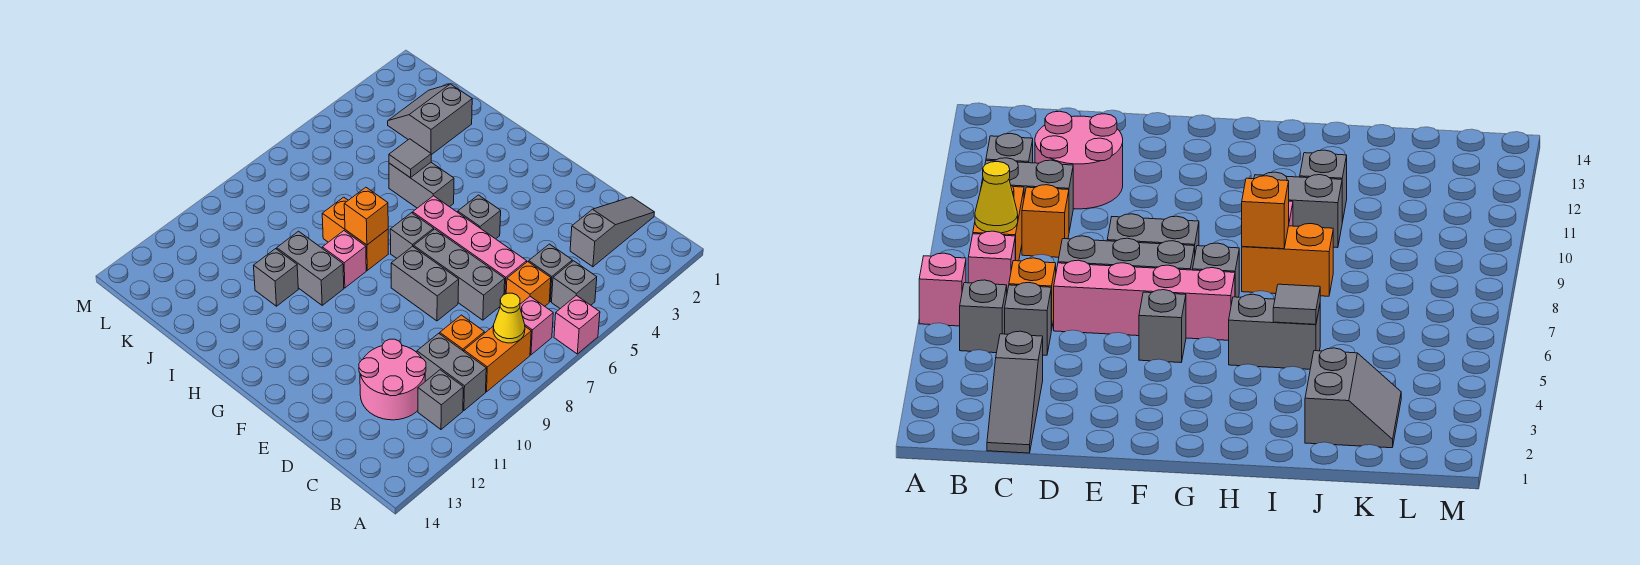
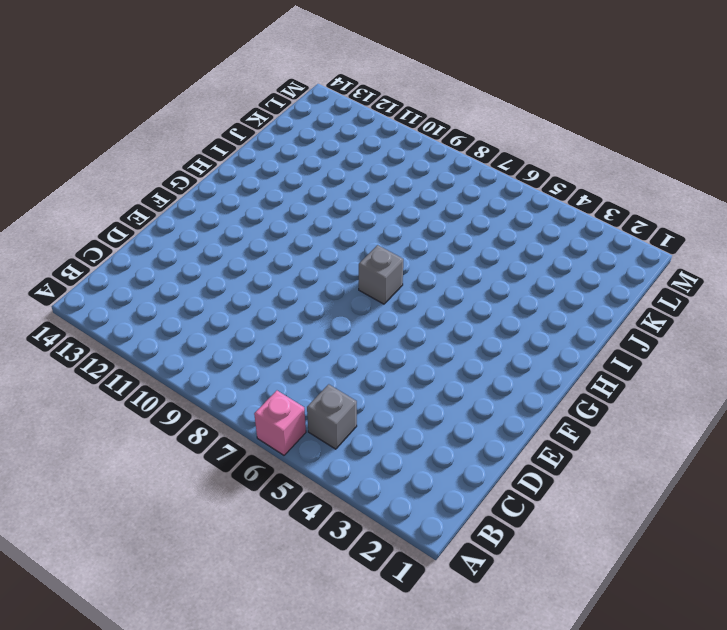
none -> pink 1x1 brick [520,296,553,355]
none -> orange 1x2 brick [464,327,531,392]
none -> grey 1x2 brick [417,333,486,410]

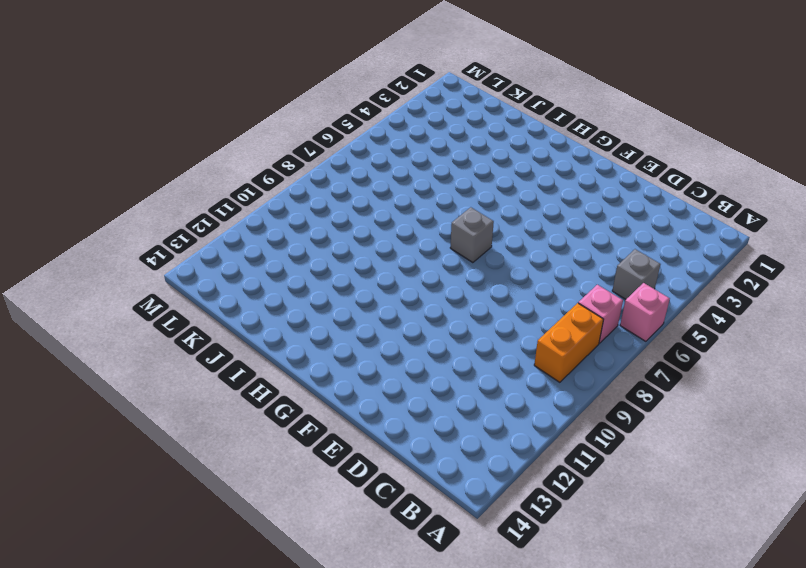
none -> grey 1x2 brick [417,333,486,410]
none -> grey 1x1 brick [418,370,463,429]
none -> grey 1x3 slope [570,197,654,267]

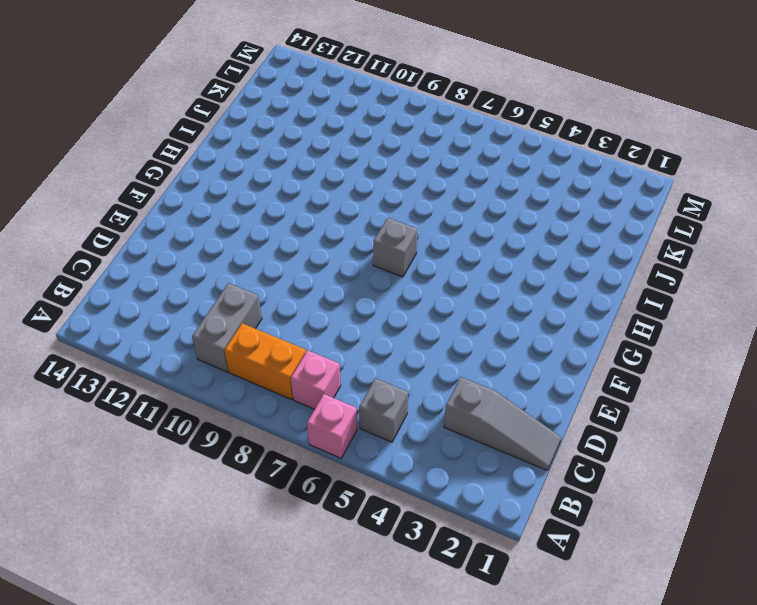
none -> grey 1x1 brick [418,370,463,429]
none -> grey 1x1 brick [529,244,572,302]
none -> orange 1x1 brick [506,262,551,306]

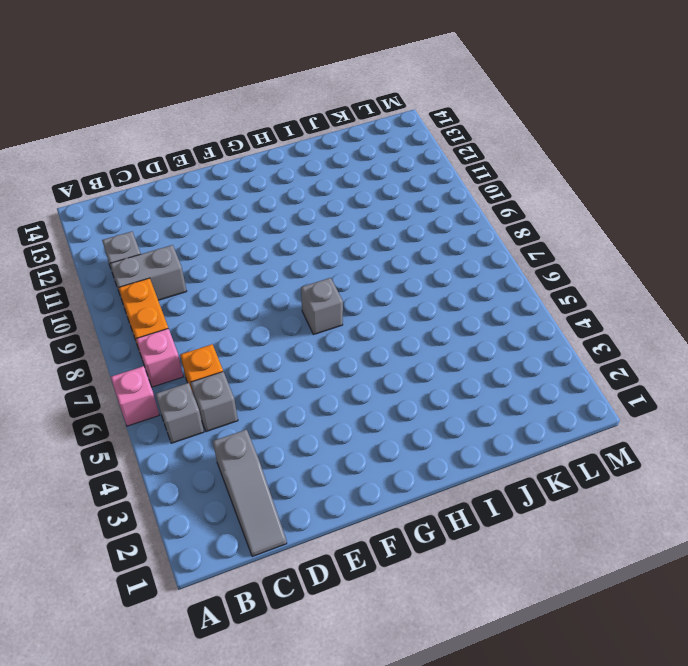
none -> orange 1x1 brick [440,315,484,351]
none -> pink 2x2 round brick [359,339,426,420]
none -> pink 1x4 brick [413,196,527,295]

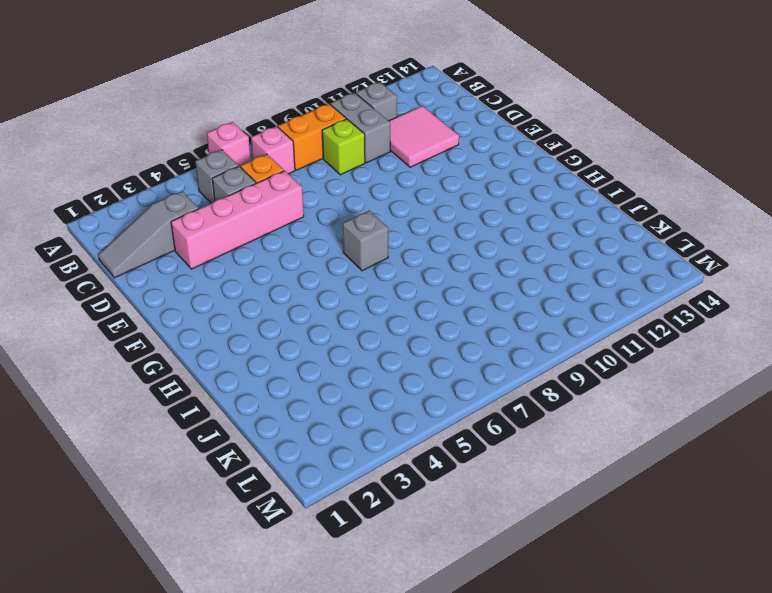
lime 1x1 brick [322,119,365,175] -> orange 1x1 brick [440,315,484,351]
pink 2x2 tile [389,106,459,167] -> pink 2x2 round brick [359,339,426,420]
pink 1x4 brick [171,171,304,269] -> pink 1x4 brick turned to [413,196,527,295]
none -> grey 1x3 brick [414,229,505,320]
none -> grey 1x2 brick [391,246,459,321]
none -> grey 1x1 brick [458,195,501,239]

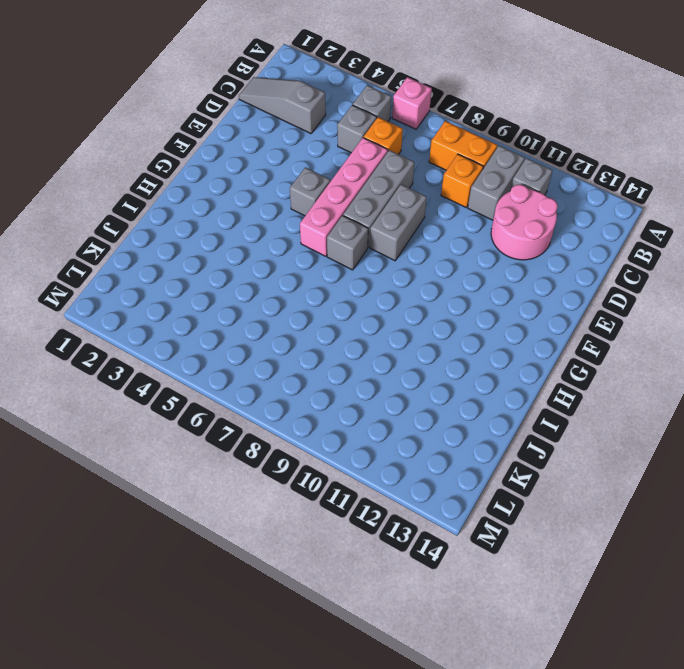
none -> pink 1x1 brick [520,296,553,355]
none -> grey 1x2 brick [389,163,454,208]
none -> orange 1x2 brick [322,197,388,270]

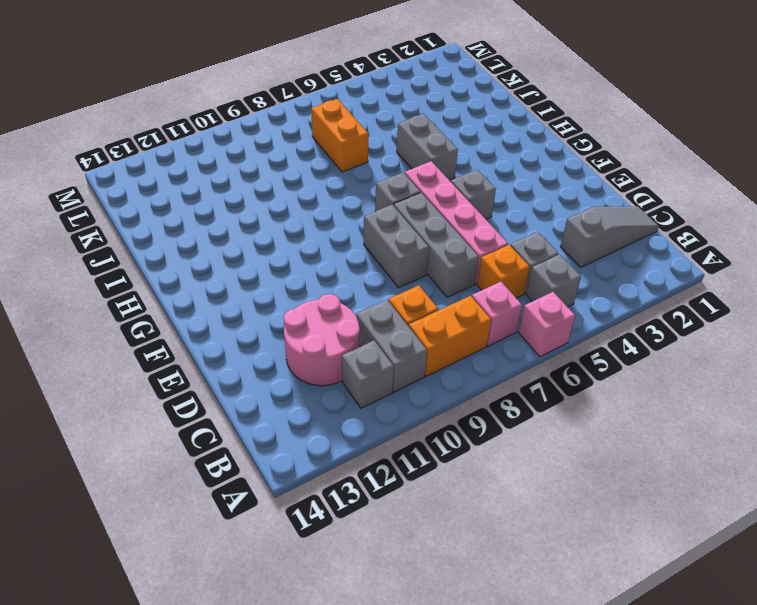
orange 1x2 brick [311,99,368,172] -> orange 1x2 brick moved to [322,197,388,270]
none -> pink 1x1 brick [322,231,366,288]
none -> grey 1x2 brick [277,231,344,305]
none -> grey 1x1 brick [254,249,298,306]

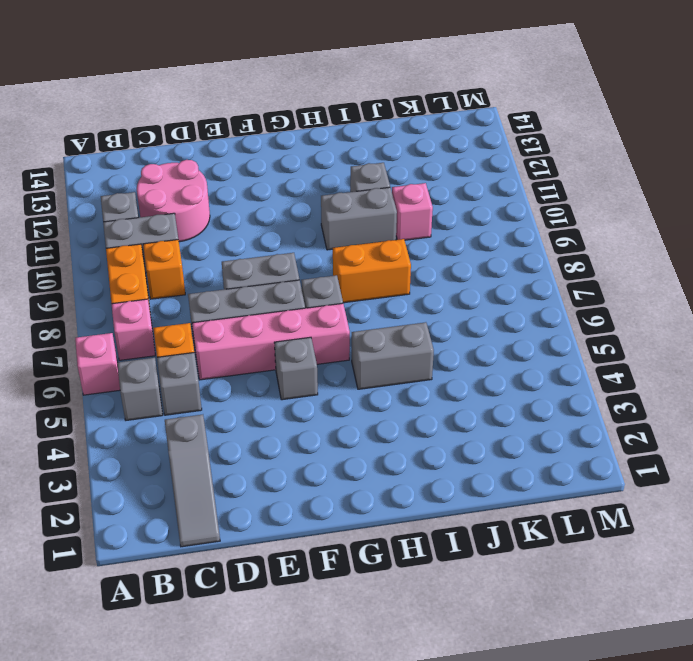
pink 1x1 brick [392,183,433,240] -> pink 1x1 brick moved to [322,231,366,288]
none -> grey 2x2 slope [388,84,472,155]
none -> yellow 1x1 cone [493,293,525,343]
none -> orange 1x1 brick [344,187,388,245]

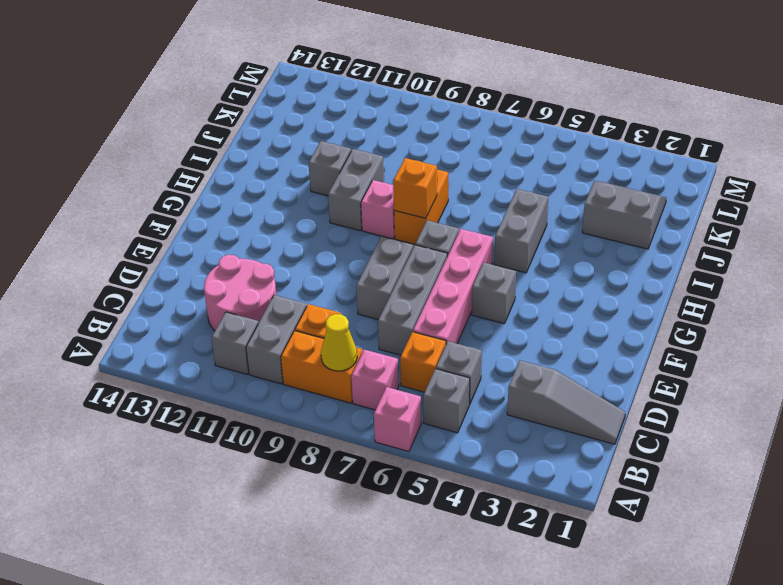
none -> grey 1x1 tile [389,139,431,178]

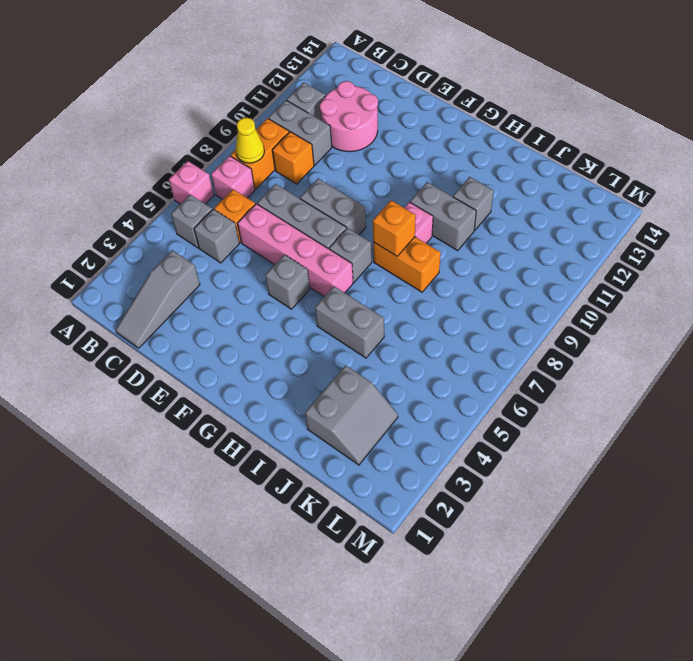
none -> grey 1x1 tile [389,139,431,178]

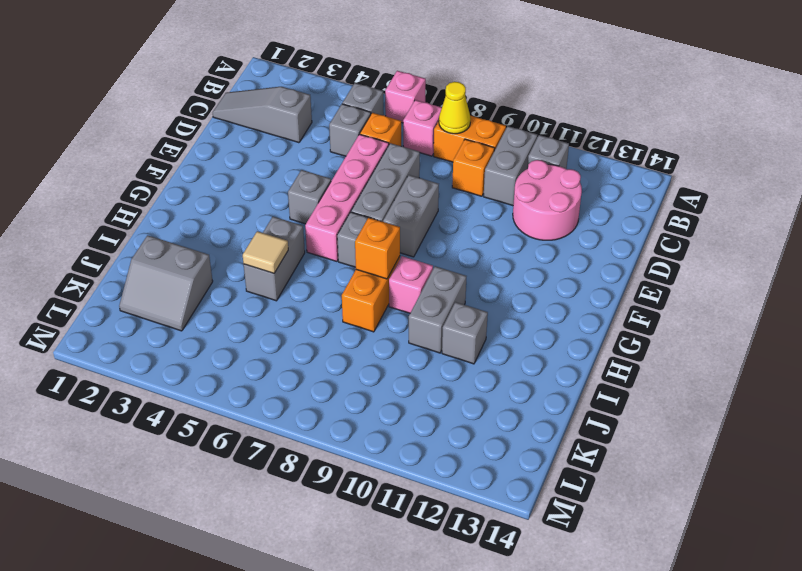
tan 1x1 tile [243,231,288,273] -> grey 1x1 tile [389,139,431,178]

